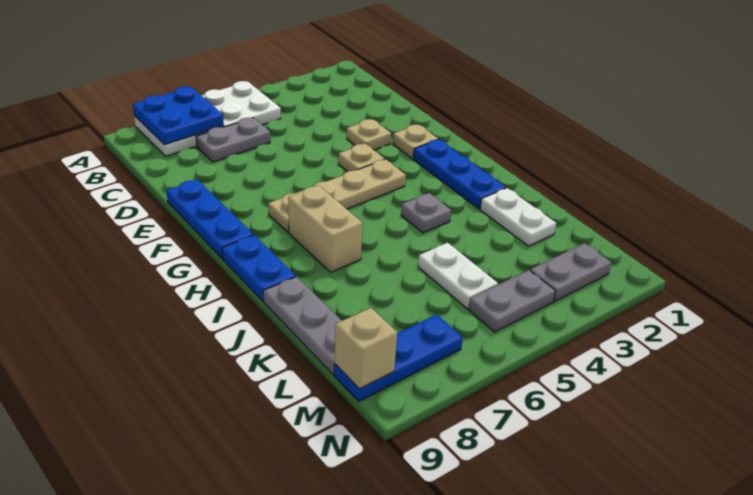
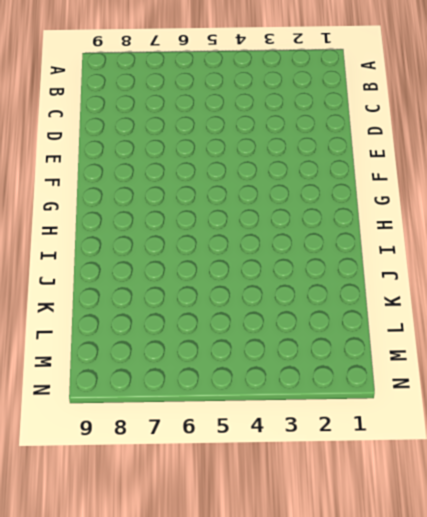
none -> white 2x4 plate [134,81,281,156]
none -> grey 1x2 plate [196,118,270,162]
none -> tan 1x1 plate [347,119,391,150]

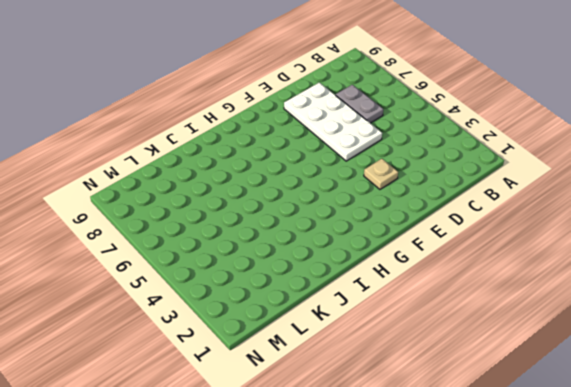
white 2x4 plate [284,82,382,161] -> white 2x4 plate moved to [134,81,281,156]
none -> blue 1x3 plate [166,180,253,258]
none -> tan 1x1 plate [393,125,438,159]
none -> tan 1x1 plate [338,144,385,172]

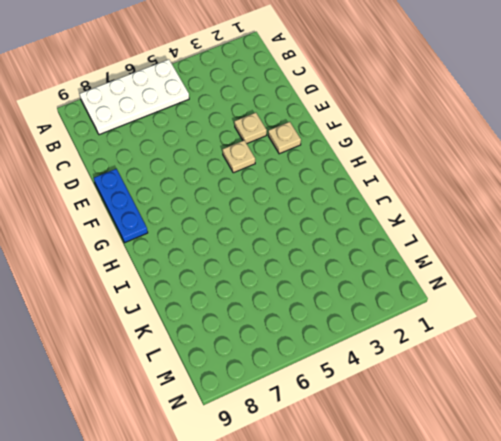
none -> grey 1x2 plate [196,118,270,162]
none -> blue 1x3 plate [413,139,506,209]
none -> tan 1x4 plate [268,159,406,232]

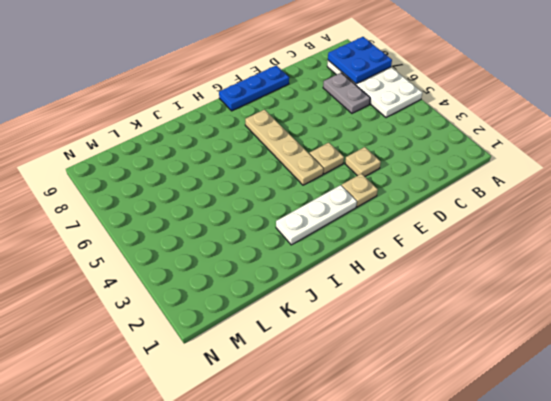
white 1x3 plate [276,185,357,245] -> blue 1x3 plate [413,139,506,209]
none -> tan 1x2 brick [288,186,363,272]
none -> blue 1x2 plate [222,235,296,301]
none -> grey 1x1 plate [401,193,451,233]

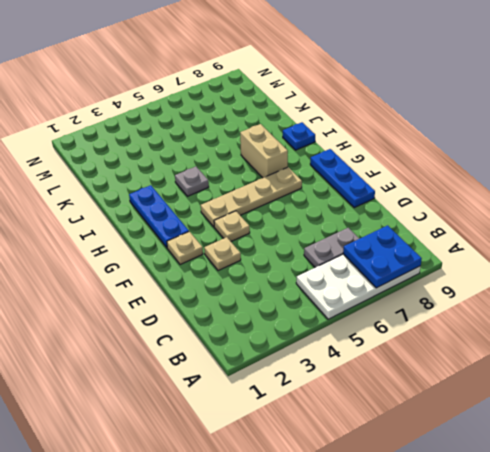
blue 1x1 plate [283,122,315,150] -> blue 1x2 plate [222,235,296,301]
none -> white 1x2 plate [480,188,556,246]
none -> grey 1x3 plate [263,277,342,374]
none -> white 1x2 plate [418,243,498,309]

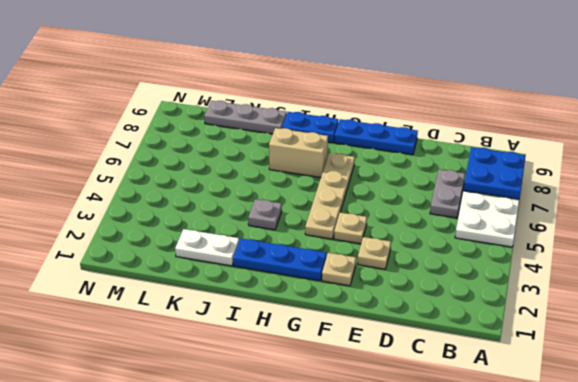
none -> white 1x2 plate [418,243,498,309]
none -> grey 1x2 plate [530,243,611,301]
none -> grey 1x2 plate [469,270,555,332]

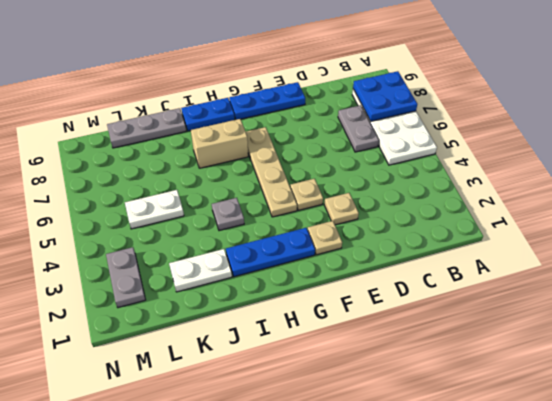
none -> grey 1x2 plate [469,270,555,332]
none -> blue 1x3 plate [334,314,463,401]
none -> tan 1x1 brick [334,308,397,389]

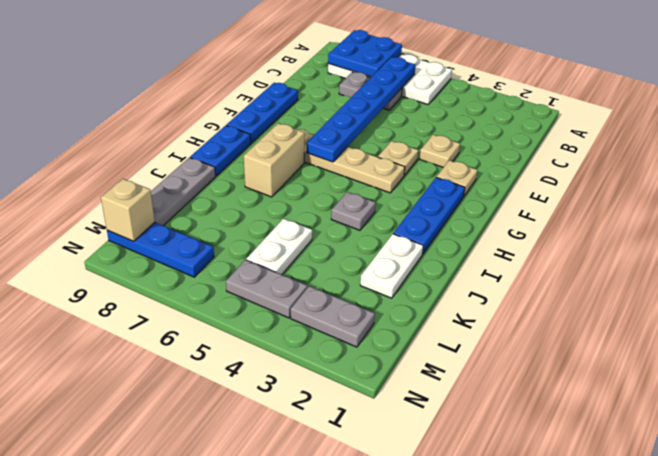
blue 1x6 plate [306,57,416,162] -> none

